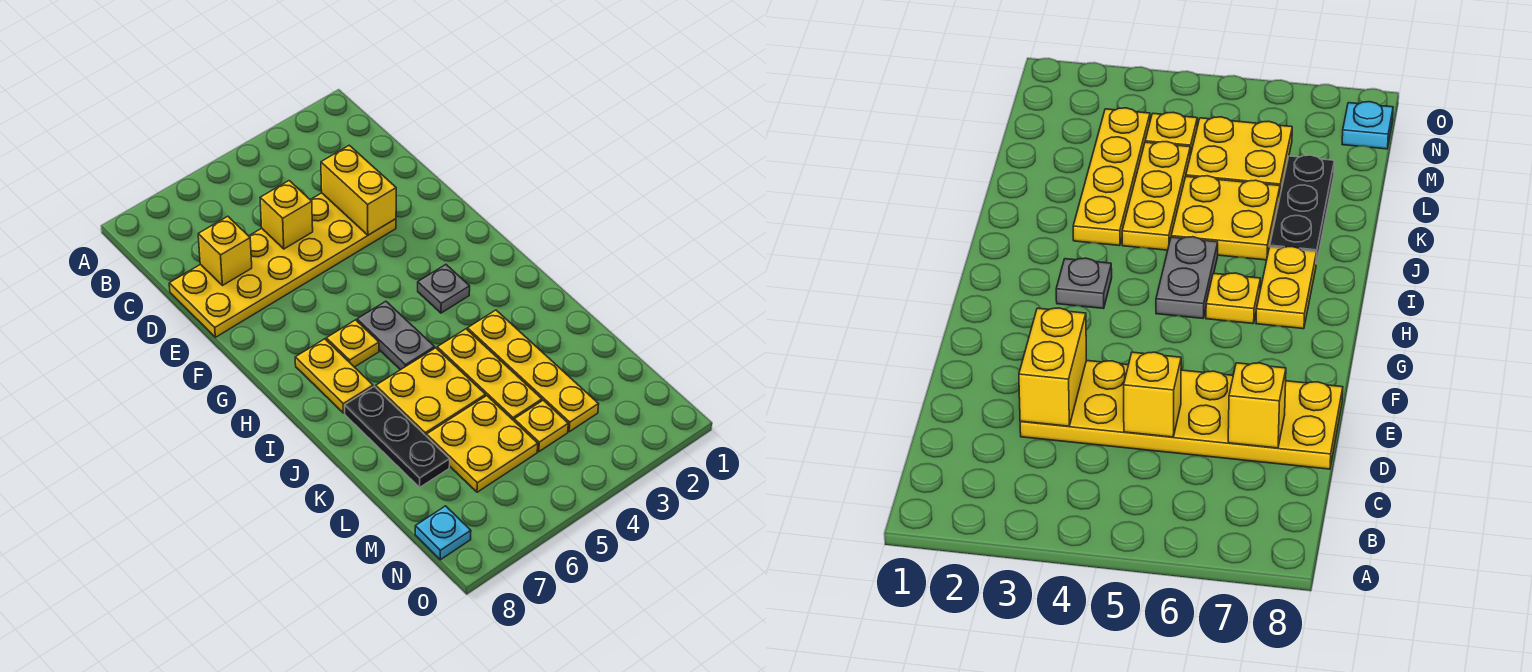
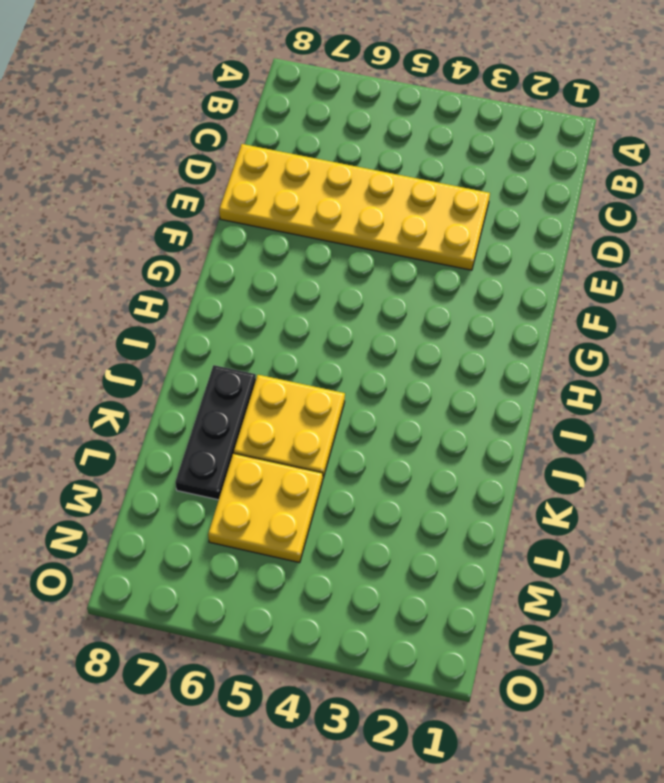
none -> grey 1x1 plate [418,265,470,313]
none -> grey 1x2 plate [357,301,435,370]
none -> yellow 1x1 plate [326,320,379,367]

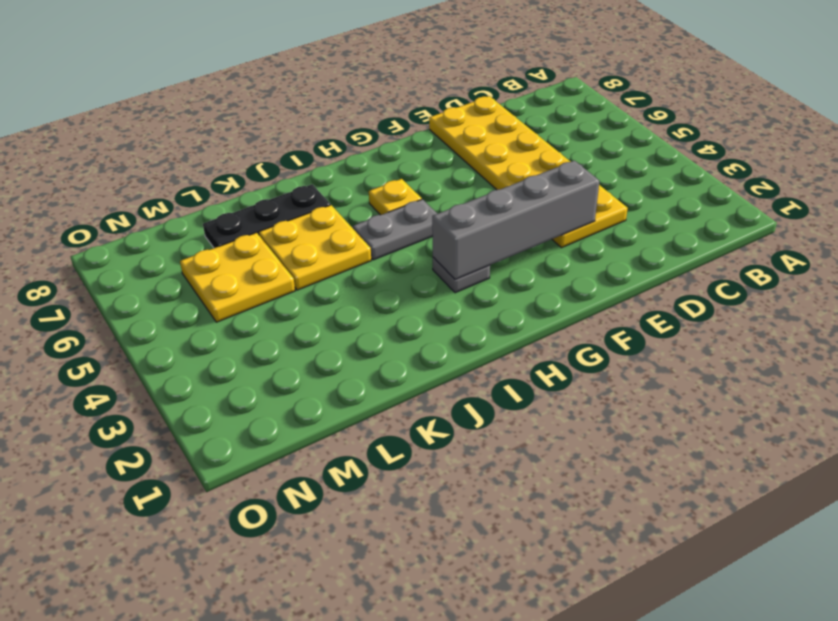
grey 1x4 brick [432,161,599,279] -> yellow 1x2 brick [321,145,396,235]
none -> yellow 1x2 plate [295,339,373,413]
none -> yellow 1x4 plate [467,310,599,432]
none -> yellow 1x3 plate [437,329,542,420]

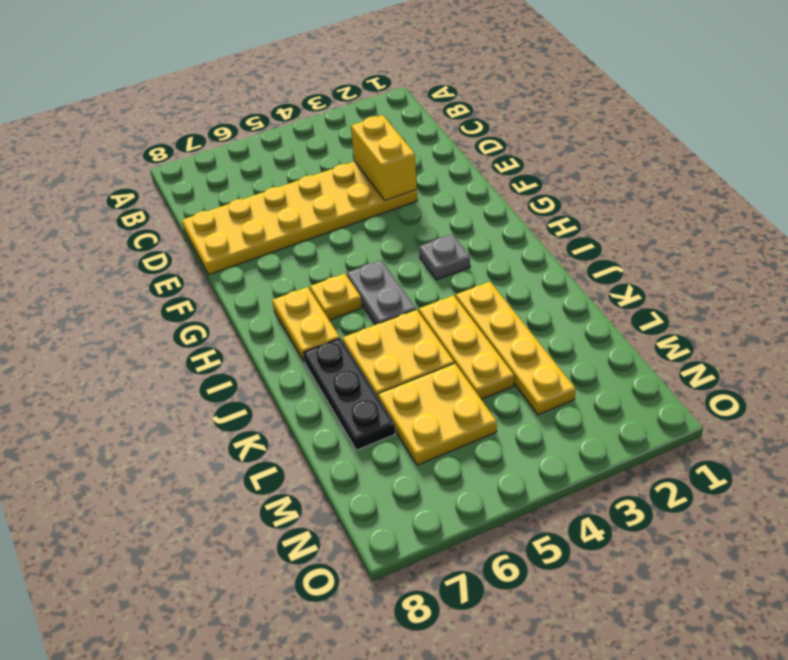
none -> yellow 1x1 plate [514,400,568,452]
none -> cyan 1x1 plate [415,506,471,560]
none -> yellow 1x1 brick [260,181,313,249]

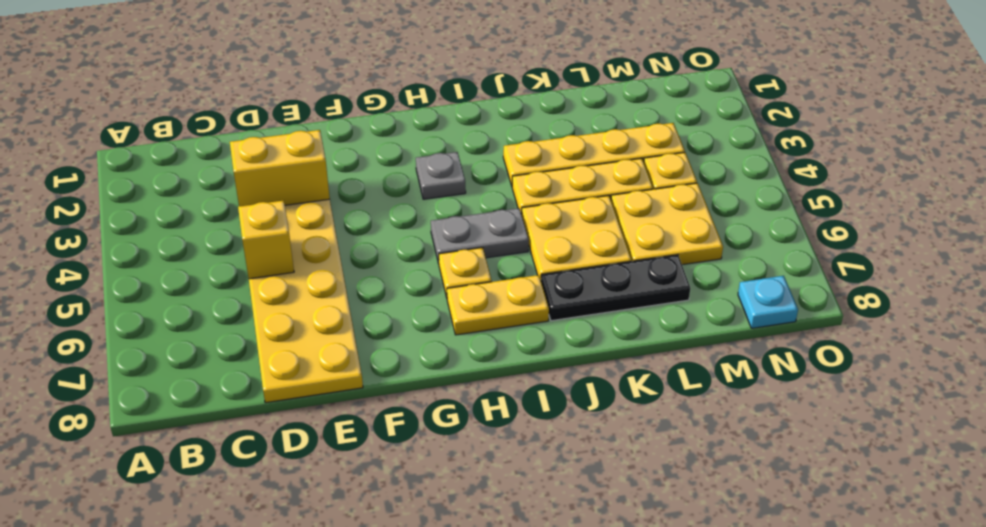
none -> yellow 1x1 brick [198,216,252,286]

